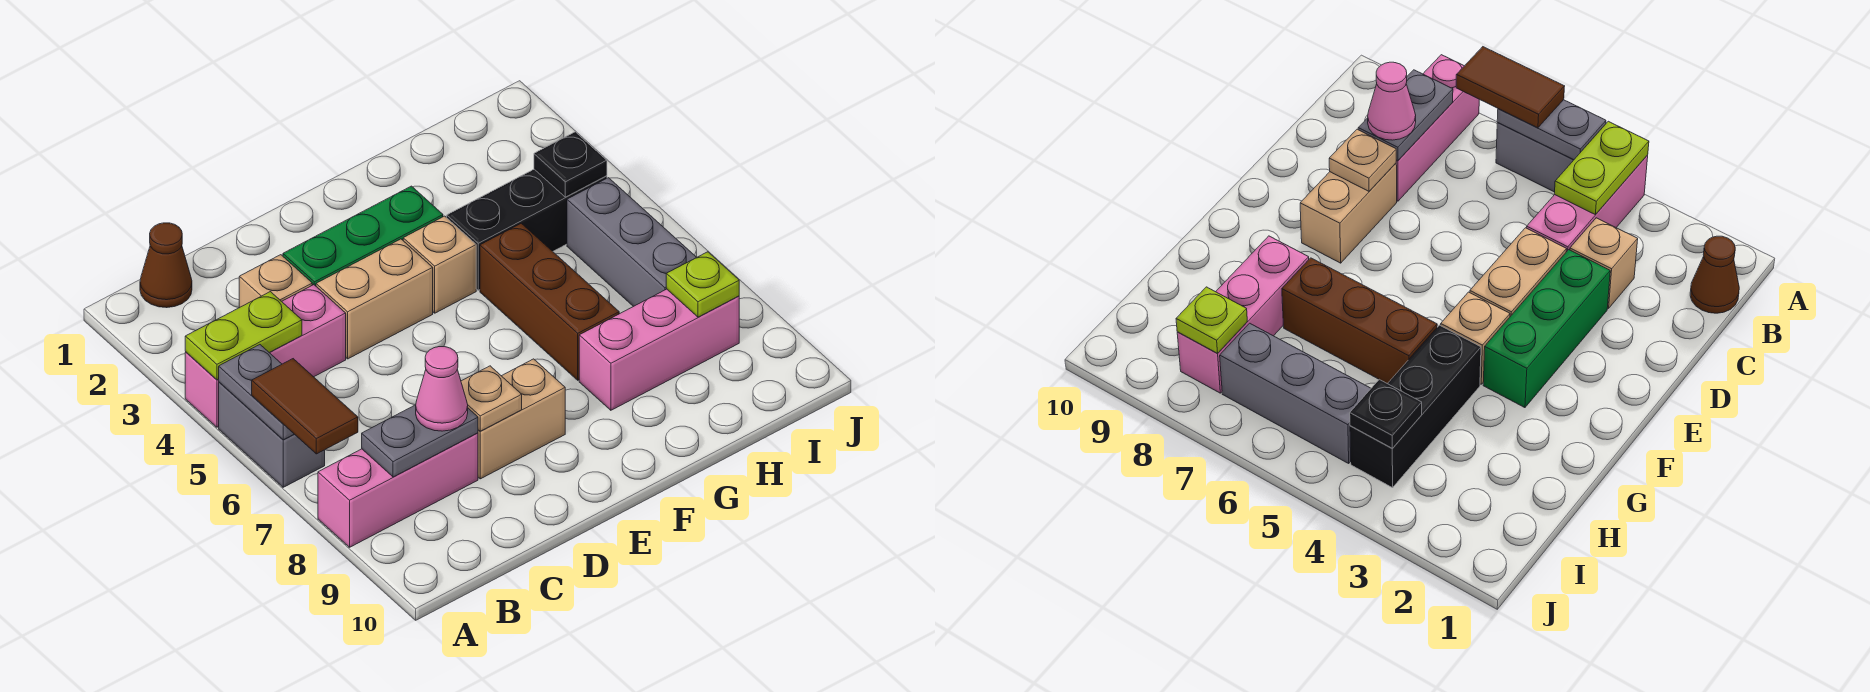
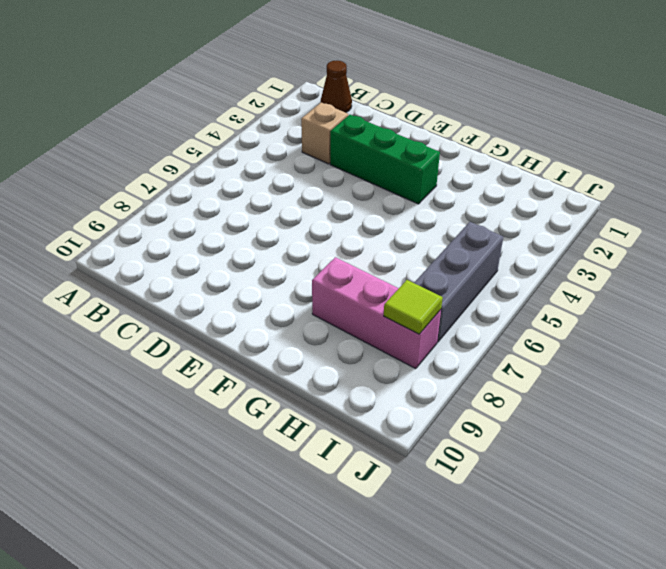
lime 1x1 tile [384,280,443,334] -> lime 1x1 plate [666,252,739,317]
none -> pink 1x3 brick [185,285,346,427]
none -> grey 1x2 brick [219,382,325,487]
none -> pink 1x3 brick [318,433,478,547]

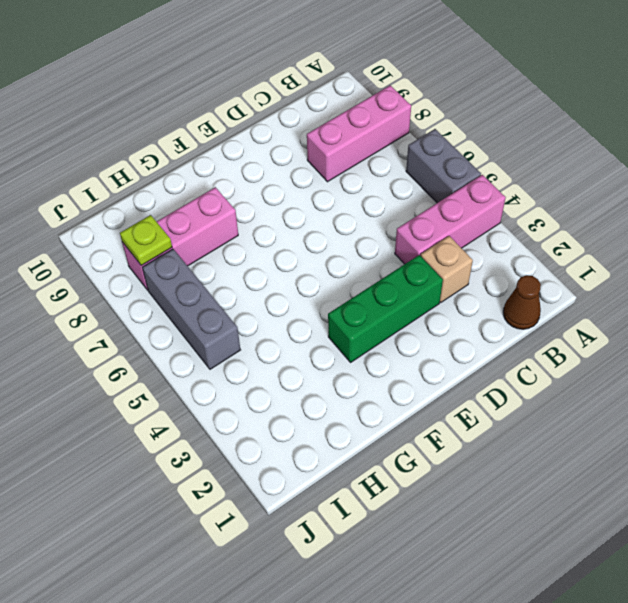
none -> tan 1x2 brick [316,239,433,359]
none -> tan 1x2 brick [478,359,565,479]
none -> tan 1x1 brick [403,216,476,313]

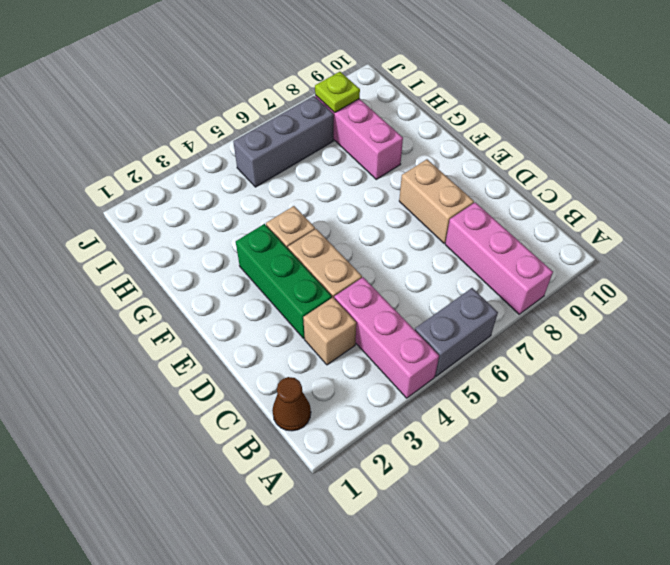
none -> black 1x3 brick [447,169,607,290]
none -> brown 1x3 brick [480,223,619,380]
none -> lime 1x2 plate [185,292,302,380]

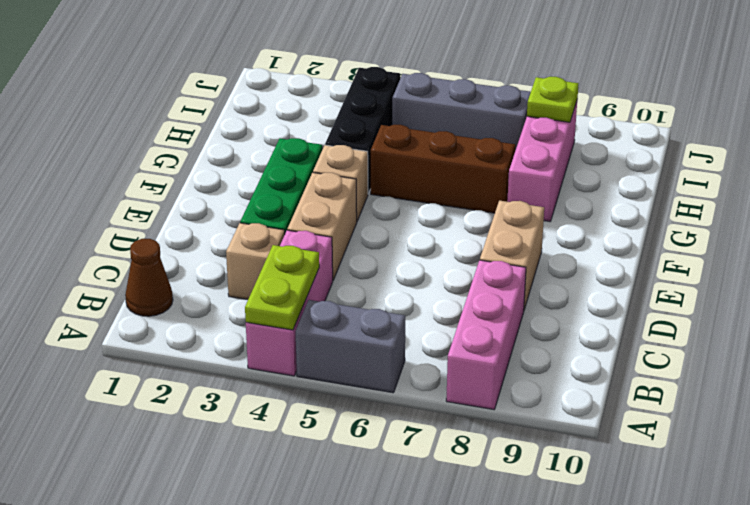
none -> grey 1x2 plate [218,345,294,440]
none -> grey 1x2 plate [362,405,478,477]
none -> tan 1x1 plate [461,366,522,431]

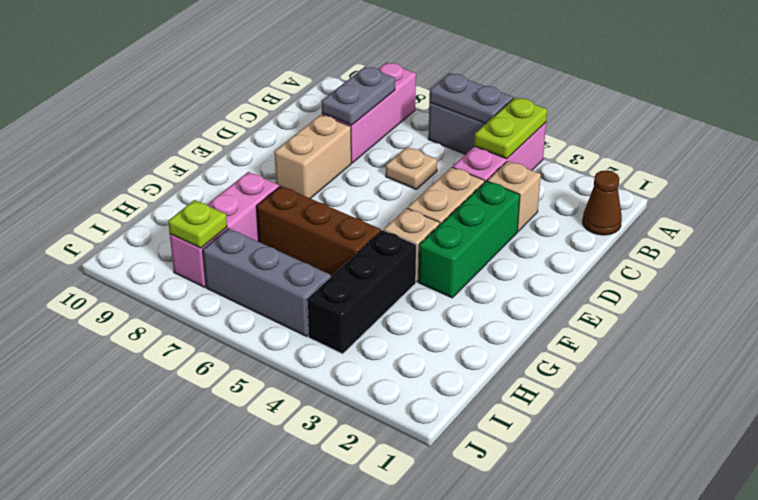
tan 1x1 plate [386,147,437,190] -> tan 1x1 plate moved to [461,366,522,431]
none -> black 1x1 plate [534,132,607,197]
none -> brown 1x2 tile [252,359,358,454]
none -> pink 1x1 cone [416,347,468,431]

